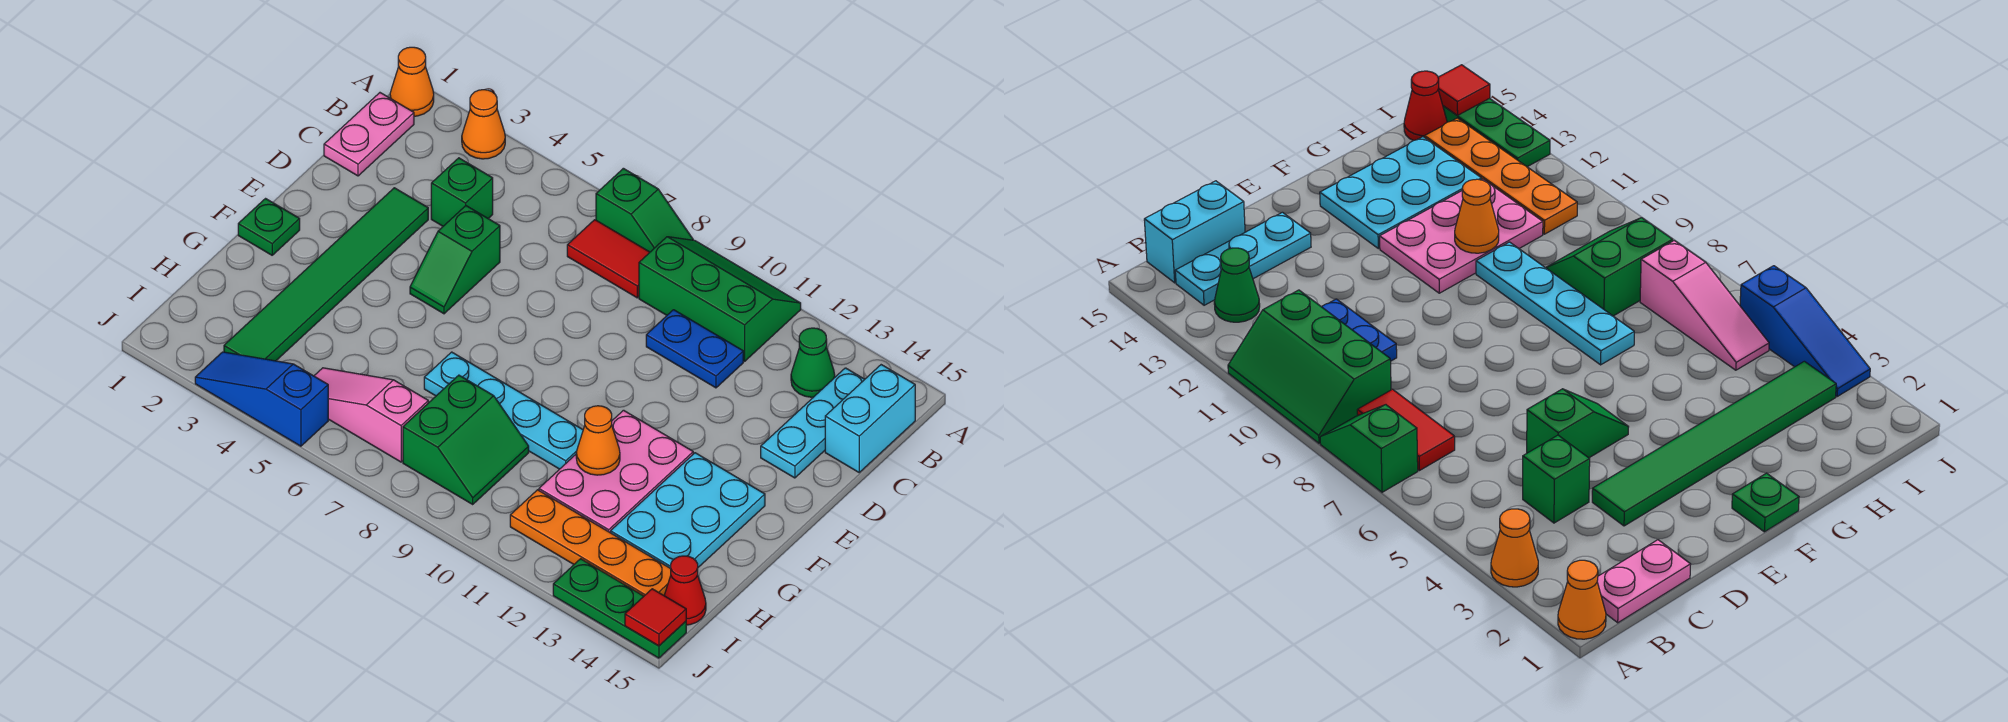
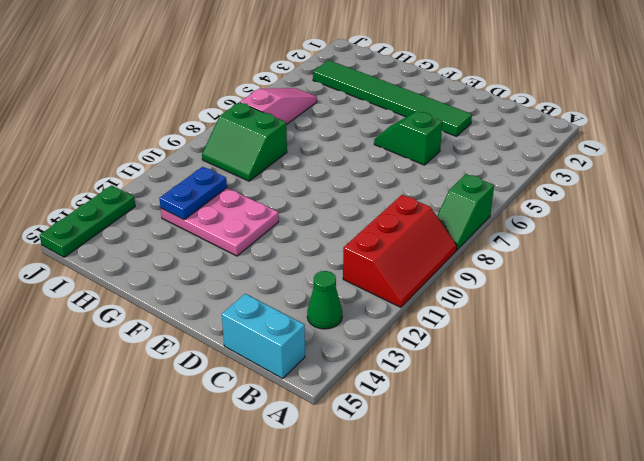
red 2x3 slope [343,195,457,307] -> green 2x3 slope [639,237,801,361]
blue 1x2 plate [159,167,227,220] -> blue 1x2 plate moved to [646,310,743,388]
none -> orange 1x1 cone [390,47,434,116]
none -> orange 1x1 cone [462,90,505,159]
none -> pink 1x2 plate [324,93,414,176]

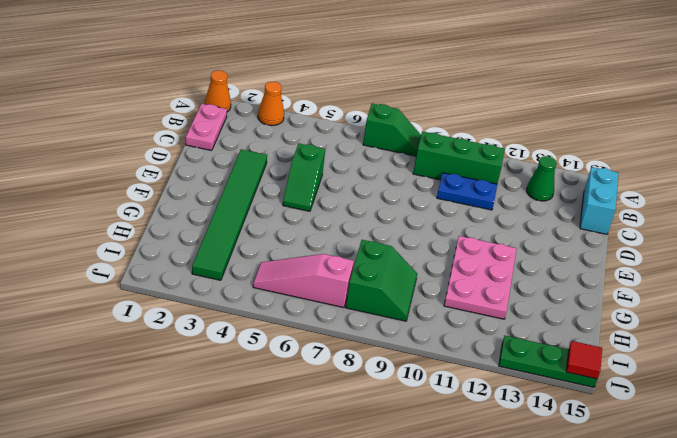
none -> red 1x2 tile [567,220,650,298]
none -> cyan 1x3 plate [761,368,865,478]
none -> green 1x1 brick [431,158,493,226]

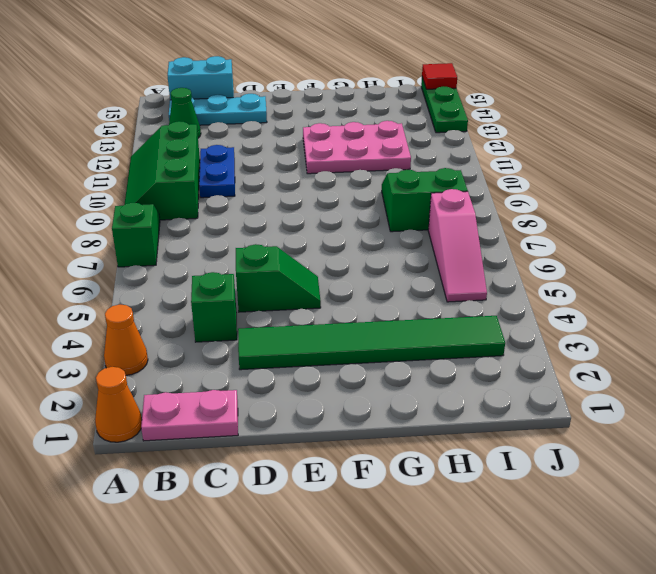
none -> red 1x2 tile [567,220,650,298]
none -> green 1x1 plate [238,199,300,255]
none -> cyan 2x3 plate [611,453,765,568]

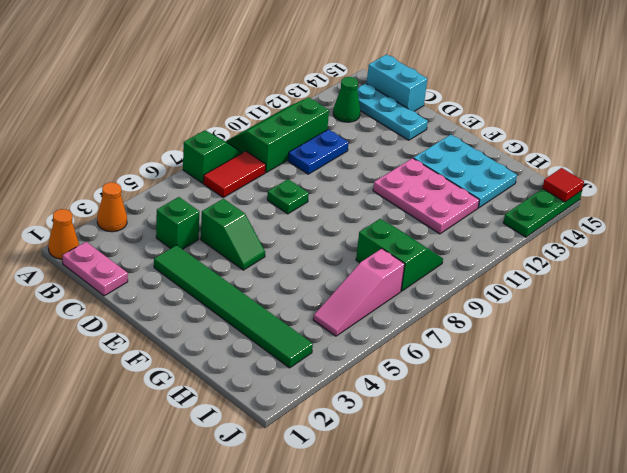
green 1x1 plate [267,179,309,214] -> green 1x1 plate moved to [238,199,300,255]
none -> cyan 1x4 plate [424,352,583,469]
none -> orange 1x4 plate [510,490,671,596]
none -> red 1x1 cone [664,556,706,625]

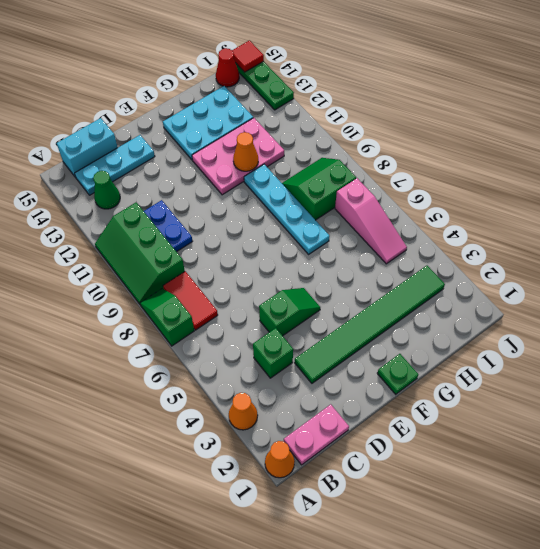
none -> orange 1x4 plate [510,490,671,596]
none -> blue 1x3 slope [195,352,328,446]

